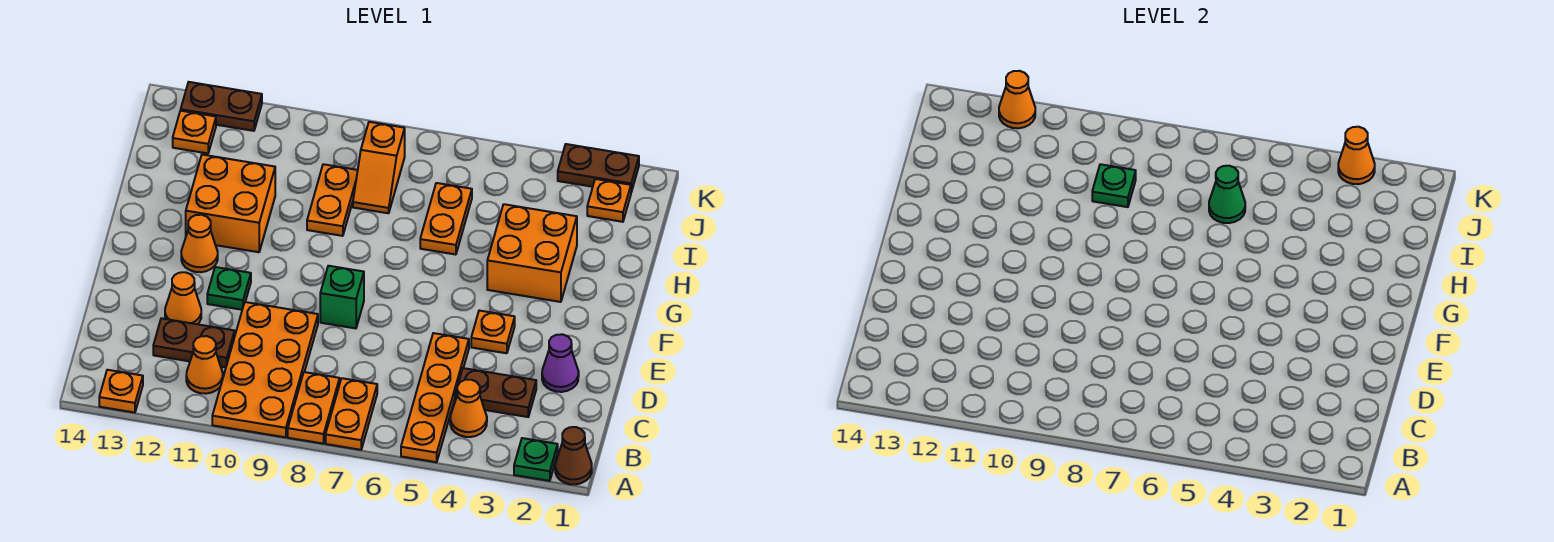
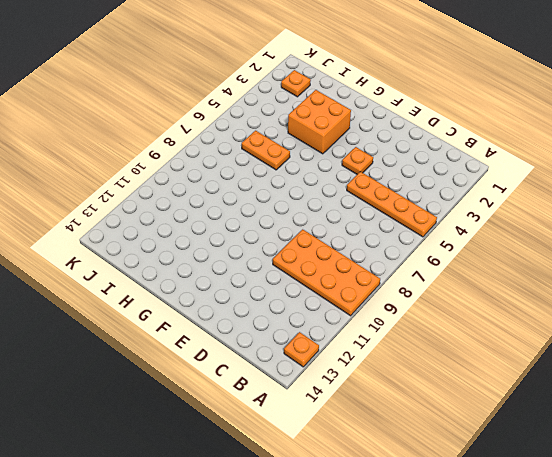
none -> brown 1x1 cone [555,427,592,484]
none -> green 1x1 plate [514,438,558,481]
none -> orange 1x2 plate [326,378,377,450]
none -> orange 1x2 plate [288,372,340,444]

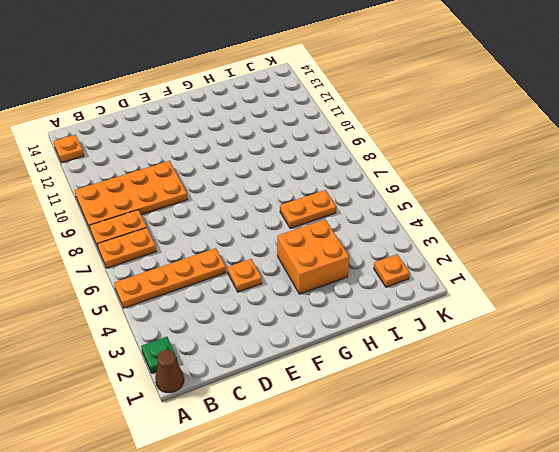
none -> orange 1x1 cone [450,379,487,437]
none -> orange 1x1 cone [186,336,223,394]
none -> brown 1x2 plate [455,368,536,417]
none -> brown 1x2 plate [153,318,235,367]

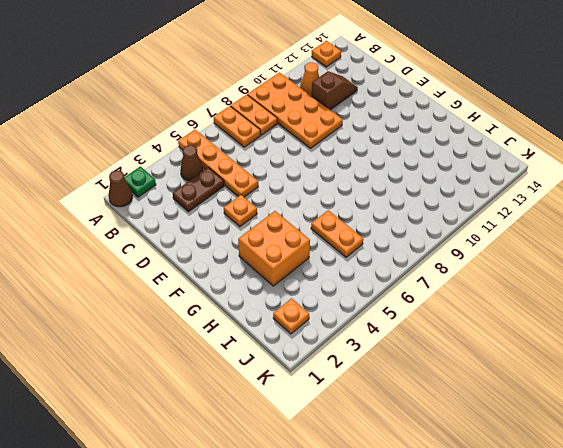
brown 1x1 cone [180,145,203,181] -> orange 1x1 cone [450,379,487,437]
brown 1x2 slope [312,71,358,110] -> brown 1x2 plate [153,318,235,367]
none -> purple 1x1 cone [542,334,579,392]
none -> orange 1x1 cone [165,272,201,324]
none -> green 1x1 brick [320,266,364,328]
none -> green 1x1 plate [207,267,251,310]

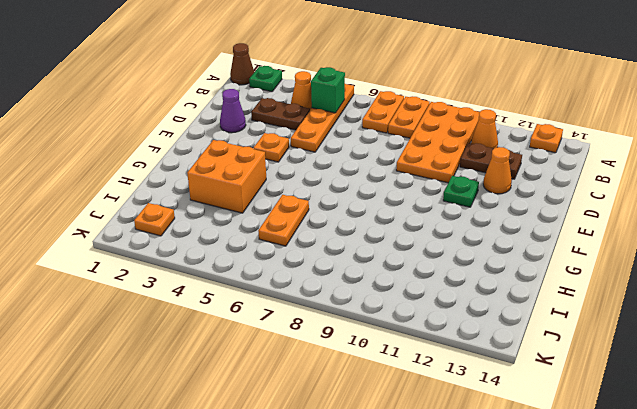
green 1x1 brick [311,67,345,113] -> green 1x1 brick moved to [320,266,364,328]
none -> orange 1x1 cone [181,215,218,272]
none -> orange 2x2 brick [186,155,275,252]
none -> orange 1x2 plate [307,164,358,236]
none -> orange 1x2 slope [353,122,405,213]

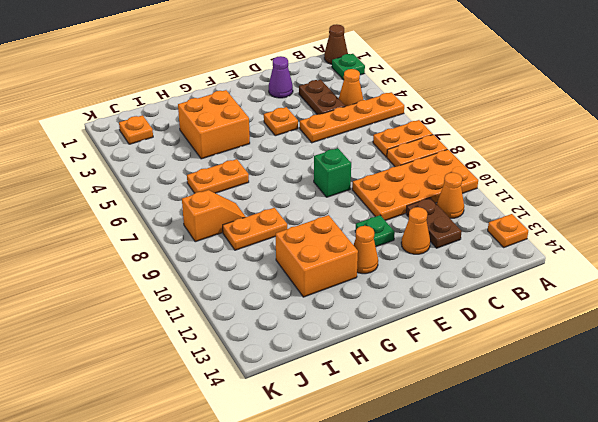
none -> orange 1x1 plate [173,111,216,153]
none -> brown 1x2 plate [558,144,639,192]
none -> brown 1x2 plate [181,82,262,131]
none -> green 1x1 cone [1209,166,1245,223]

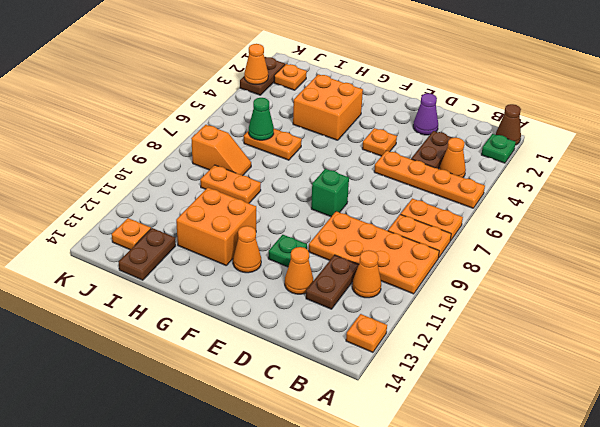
brown 1x2 plate [119,228,176,280] -> brown 1x2 plate moved to [181,82,262,131]
none -> green 1x1 plate [1092,164,1136,207]
none -> orange 1x1 cone [999,71,1035,128]

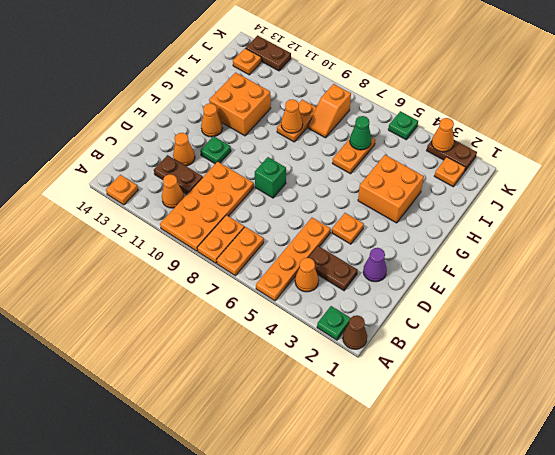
orange 1x1 cone [281,99,303,133] -> orange 1x1 cone moved to [999,71,1035,128]
green 1x1 plate [388,111,418,140] -> green 1x1 plate moved to [1092,164,1136,207]

